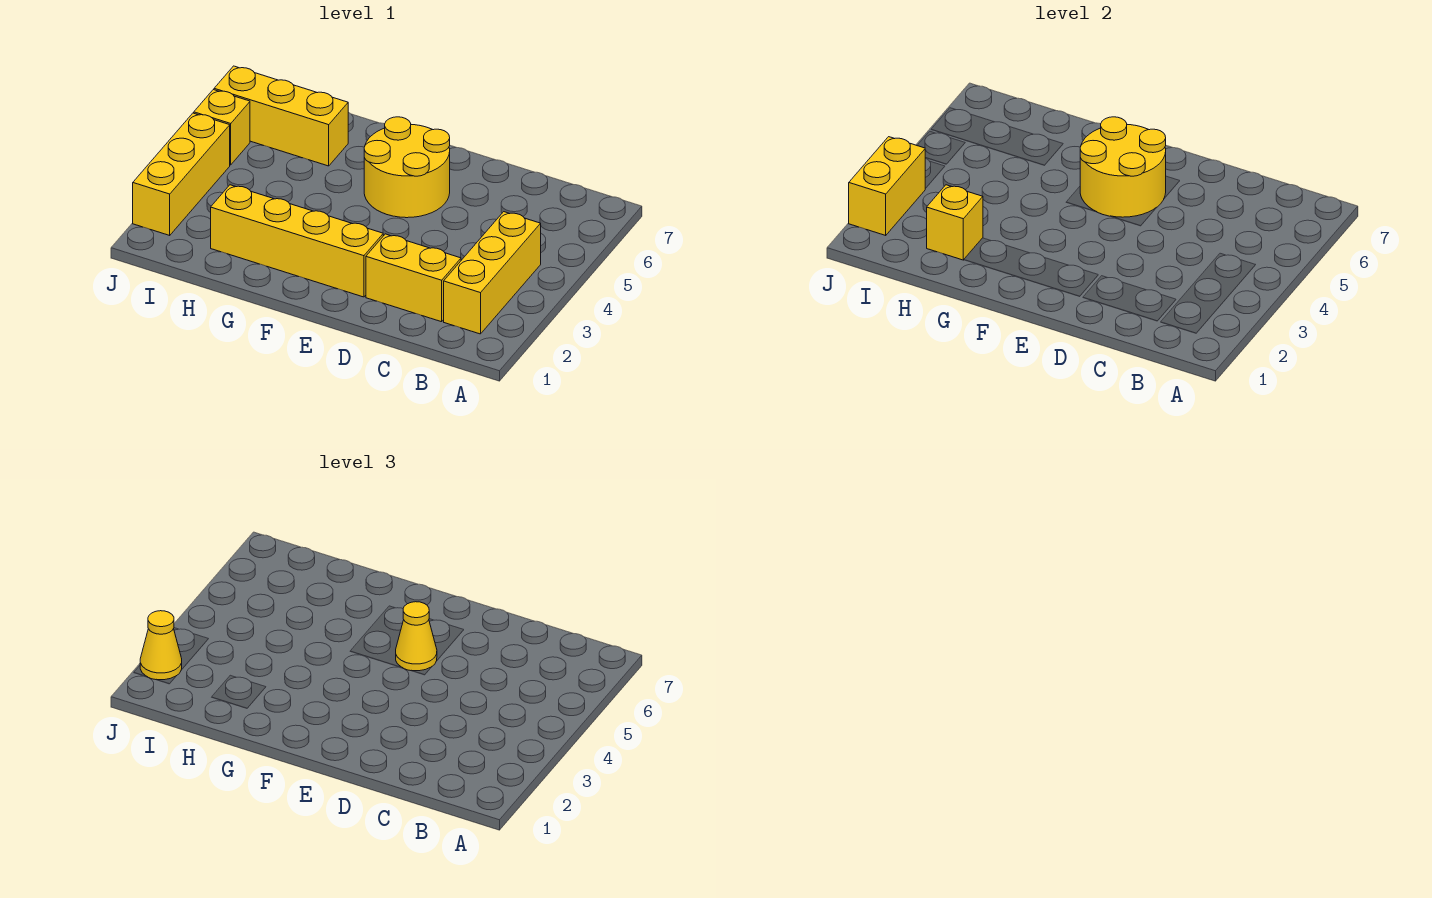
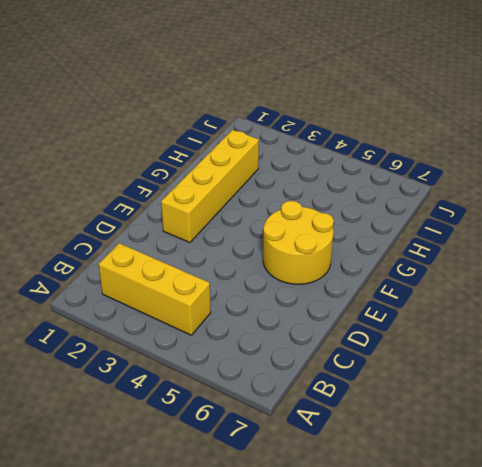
none -> yellow 1x2 brick [366,234,461,322]
none -> yellow 1x3 brick [214,66,348,166]
none -> yellow 1x3 brick [133,113,230,235]

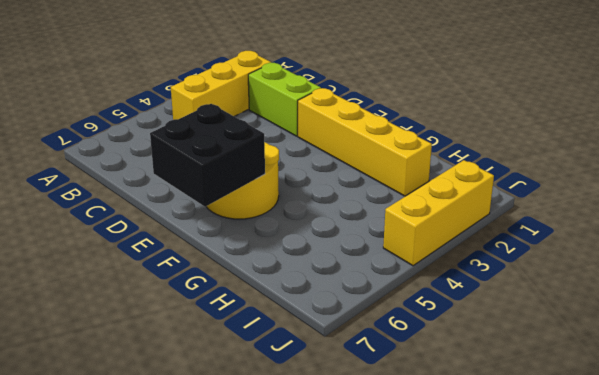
lime 1x2 brick [248,63,321,136] -> yellow 1x2 brick [366,234,461,322]
black 2x2 brick [150,104,265,207] -> yellow 2x2 round brick [1080,117,1166,217]
none -> yellow 1x3 brick [214,66,348,166]
none -> yellow 1x1 brick [194,90,250,165]
none -> yellow 1x1 brick [927,185,983,260]

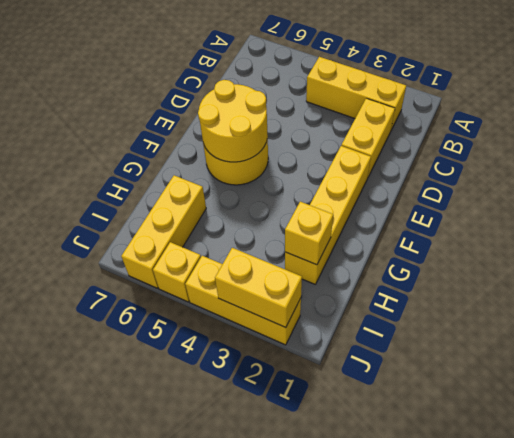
none -> yellow 1x1 cone [396,602,437,671]
none -> yellow 1x1 cone [140,611,182,680]

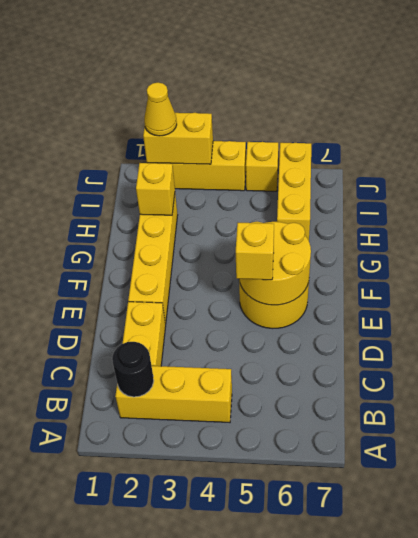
black 1x1 round brick [112,342,154,397] -> none
yellow 1x1 brick [236,223,274,280] -> yellow 1x1 cone [396,602,437,671]

